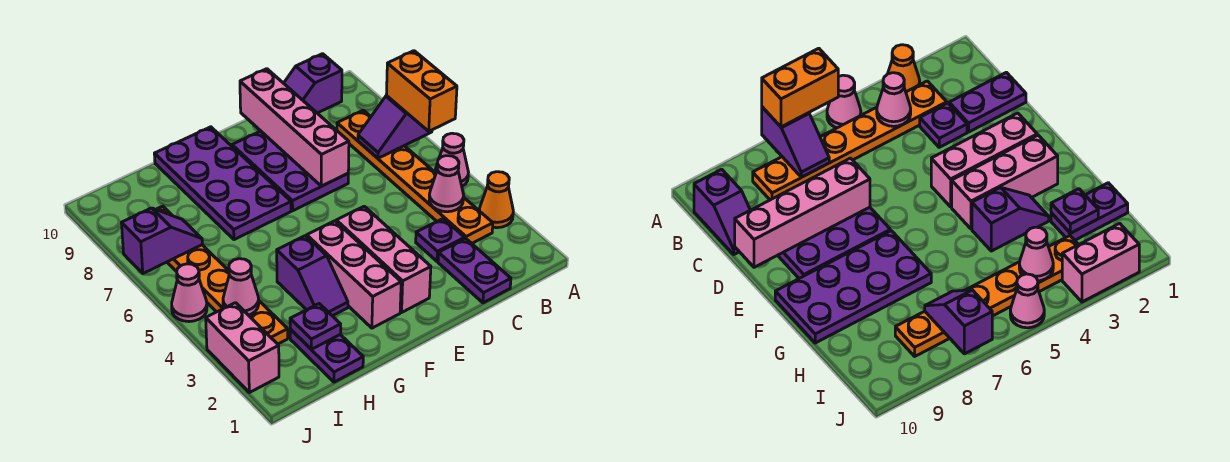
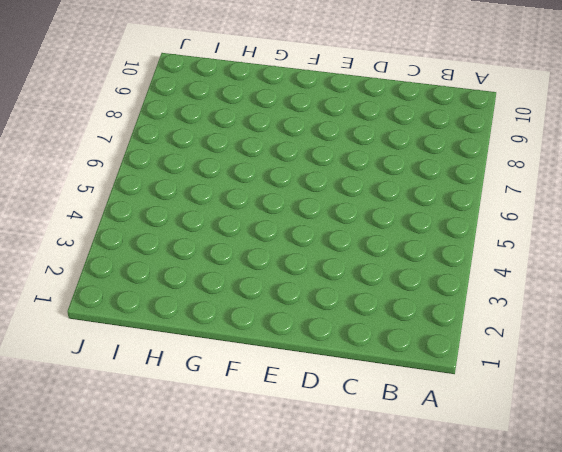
none -> orange 1x1 cone [479,172,513,228]
none -> pink 1x1 cone [435,133,468,186]
none -> orange 1x6 plate [337,110,493,243]

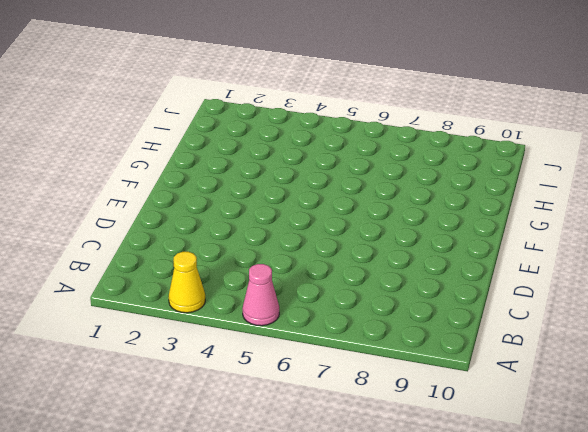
yellow 1x1 cone [169,252,205,313] -> orange 1x1 cone [479,172,513,228]
none -> orange 1x6 plate [337,110,493,243]
none -> purple 1x2 slope [284,54,342,113]
none -> purple 1x2 plate [438,238,511,303]

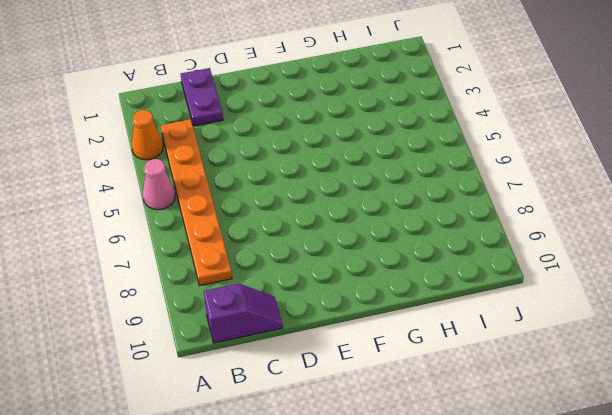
none -> purple 1x1 plate [416,219,465,261]
none -> purple 2x3 plate [232,131,348,211]
none -> pink 1x3 brick [336,206,431,312]

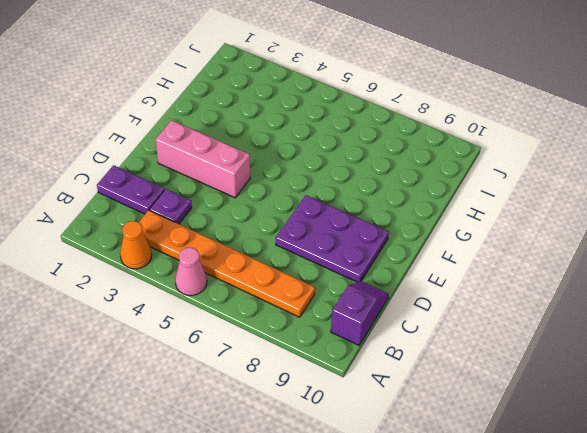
none -> pink 1x3 brick [307,221,401,328]
none -> purple 2x4 plate [154,127,291,240]
none -> purple 1x2 slope [277,236,348,316]

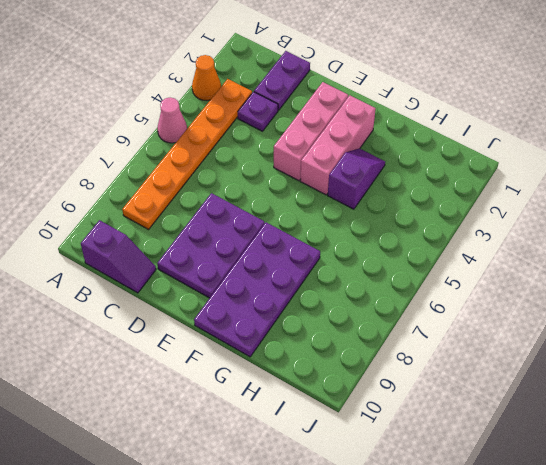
none -> purple 1x2 plate [290,329,363,382]
none -> orange 1x6 plate [156,206,288,344]
none -> pink 1x2 brick [206,303,279,393]

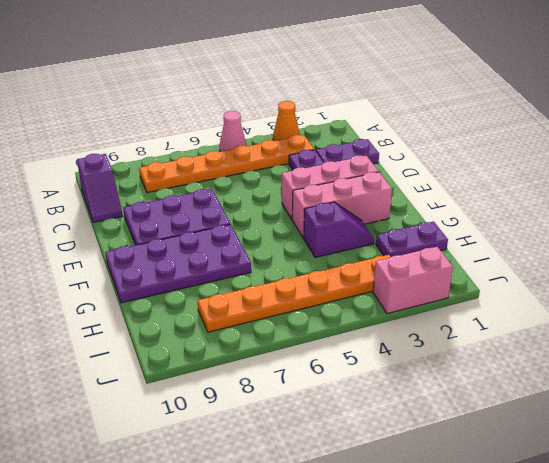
none -> pink 1x1 cone [172,264,207,322]
none -> purple 1x2 slope [358,96,432,158]
none -> pink 1x1 cone [429,156,464,212]

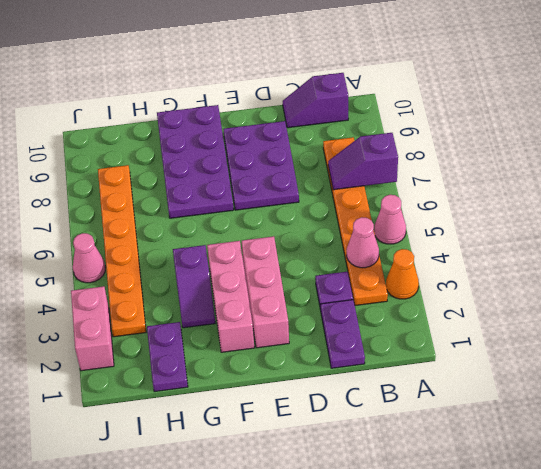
none -> pink 1x4 brick [240,69,349,186]
none -> purple 1x1 plate [290,304,341,349]
none -> pink 1x1 cone [223,259,259,315]

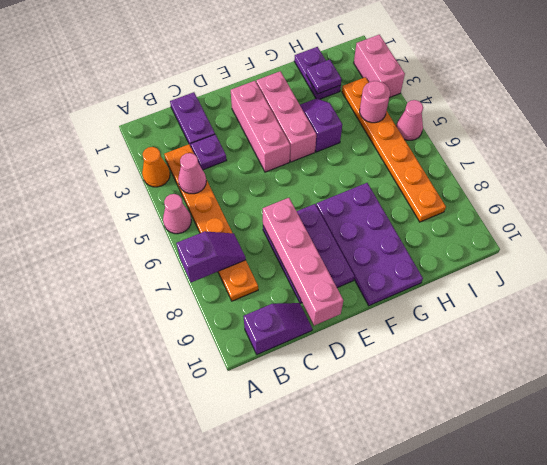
pink 1x1 round brick [360,81,390,123] -> pink 1x1 cone [223,259,259,315]
none -> purple 1x2 slope [122,208,202,273]
none -> orange 1x2 brick [386,51,457,131]

